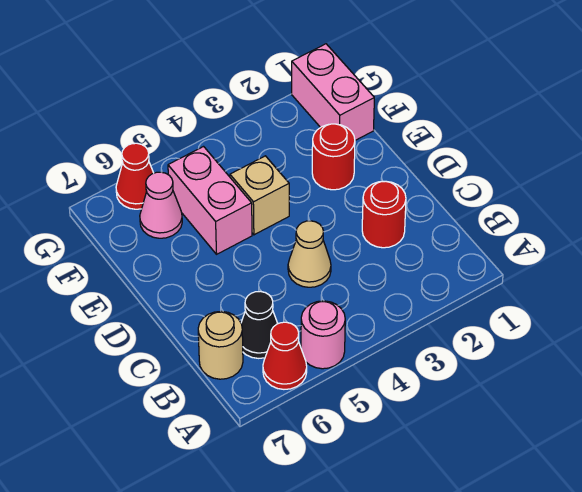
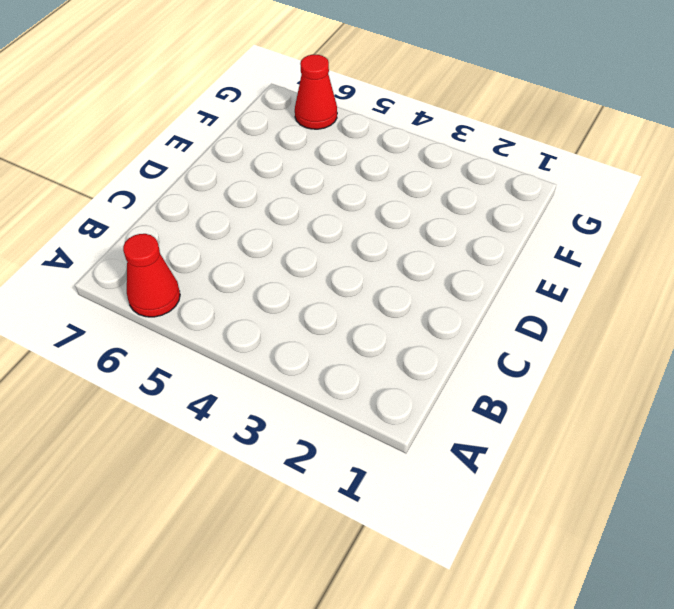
none -> pink 1x1 round brick [301,301,345,369]
none -> black 1x1 cone [241,291,278,358]
none -> tan 1x1 round brick [198,311,243,379]

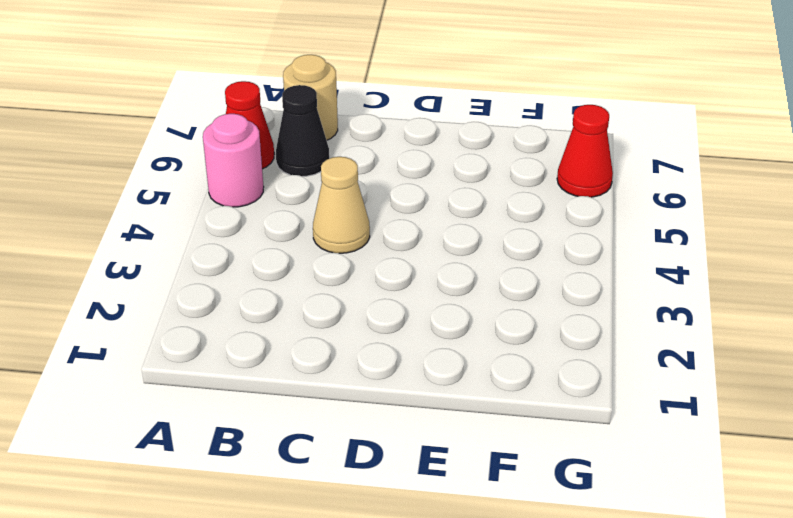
none -> red 1x1 round brick [362,181,406,248]
none -> red 1x1 round brick [312,124,355,190]
none -> tan 1x1 brick [230,156,289,235]

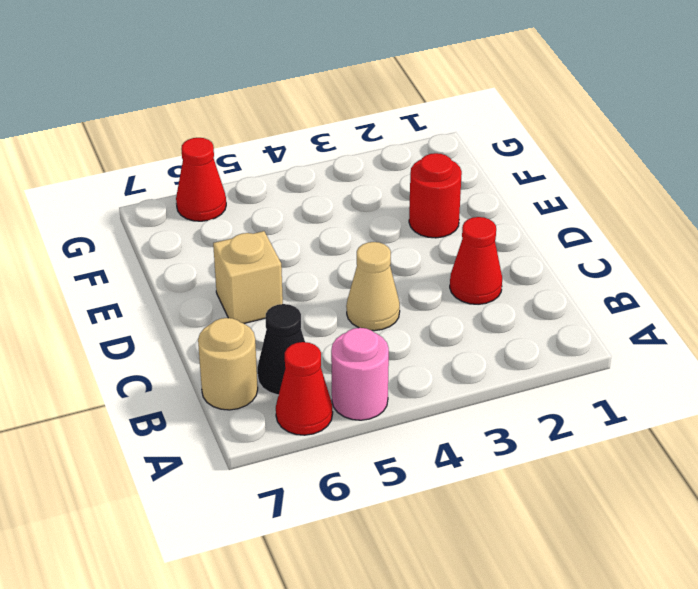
red 1x1 cone [450,217,502,304] -> red 1x1 round brick [362,181,406,248]
tan 1x1 brick [213,231,283,323] -> tan 1x1 brick moved to [230,156,289,235]
none -> pink 1x2 brick [168,147,252,254]
none -> pink 1x2 brick [292,44,374,140]
none -> pink 1x1 cone [140,172,182,238]

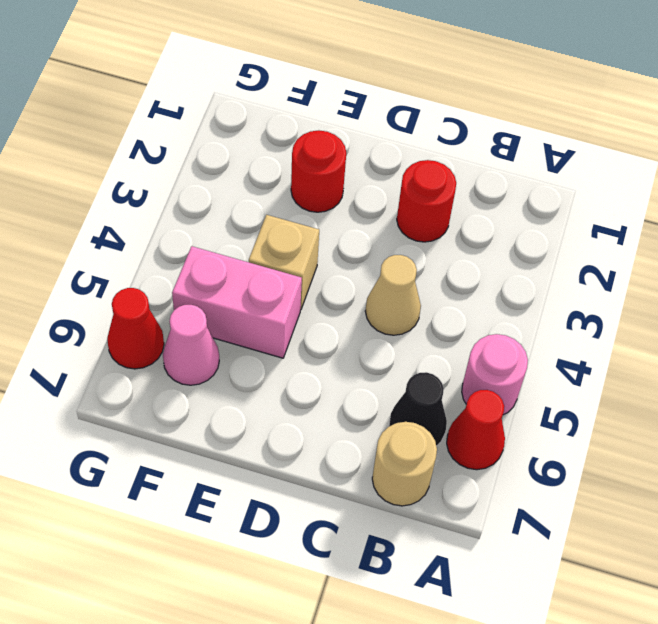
none -> pink 1x2 brick [292,44,374,140]

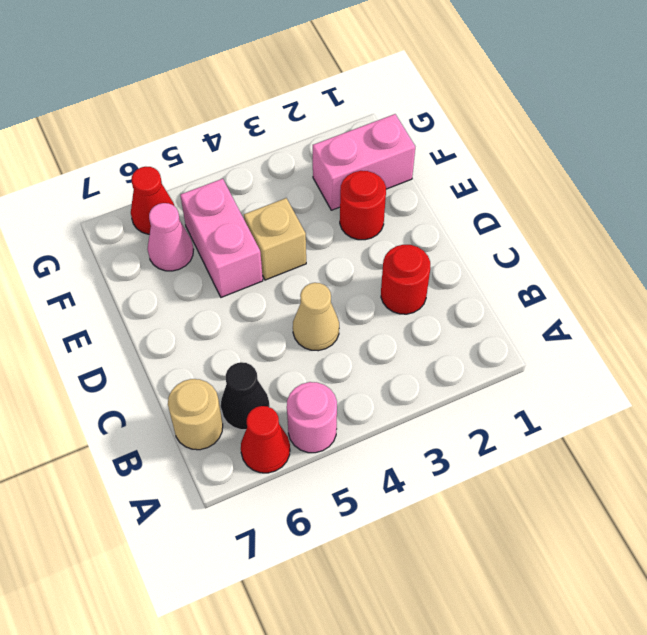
pink 1x2 brick [313,114,415,210] -> pink 1x2 brick turned to [292,44,374,140]

